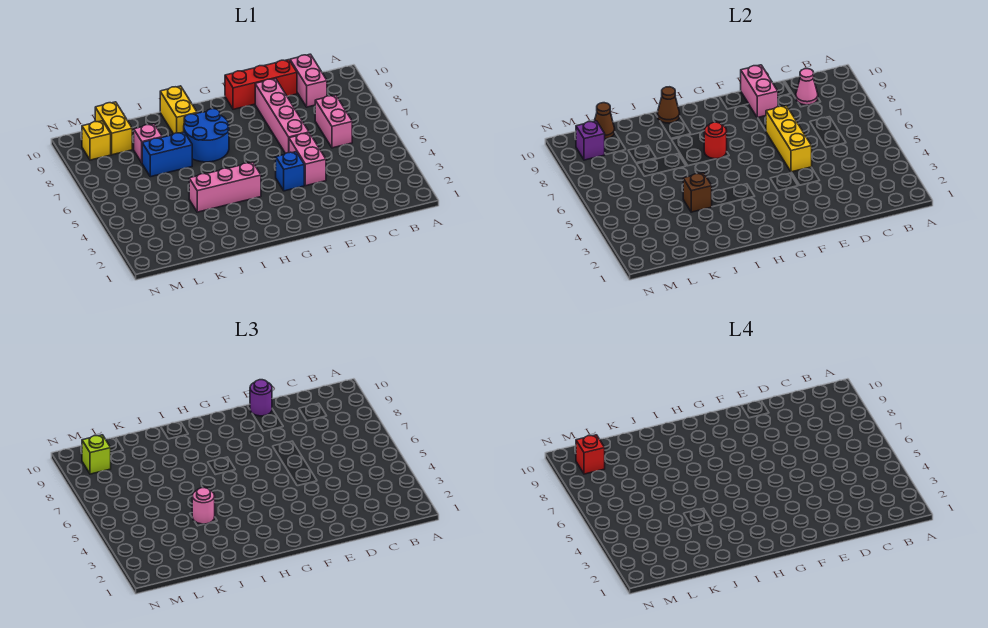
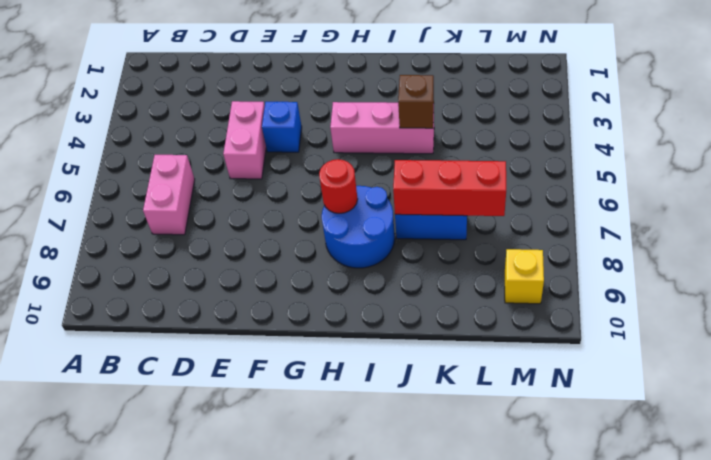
red 1x3 brick [393,160,506,216] -> red 1x3 brick moved to [225,60,297,109]
none -> pink 1x2 brick [290,54,327,107]
none -> pink 1x4 brick [255,78,309,153]
none -> yellow 1x2 brick [160,86,197,134]

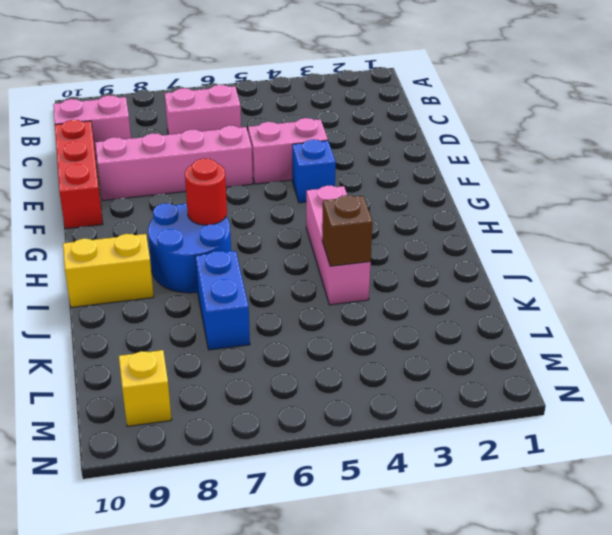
none -> pink 1x1 brick [134,124,162,163]
none -> yellow 1x2 brick [95,102,132,155]
none -> pink 1x1 cone [796,69,818,105]

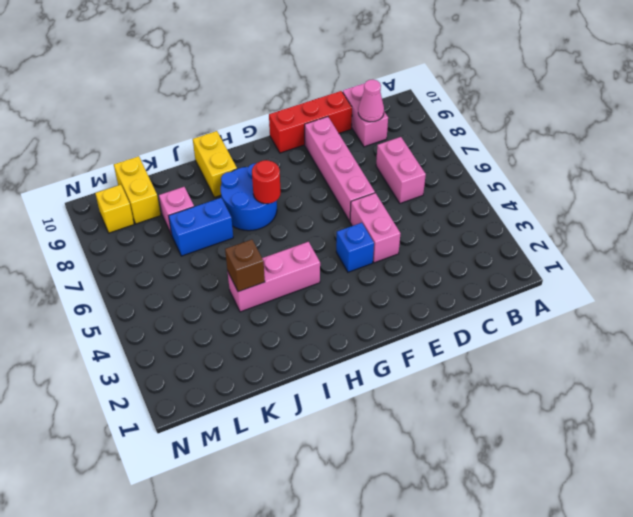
none -> yellow 1x3 brick [766,106,812,172]
none -> pink 1x2 brick [741,65,778,118]
none -> brown 1x1 cone [657,87,680,123]

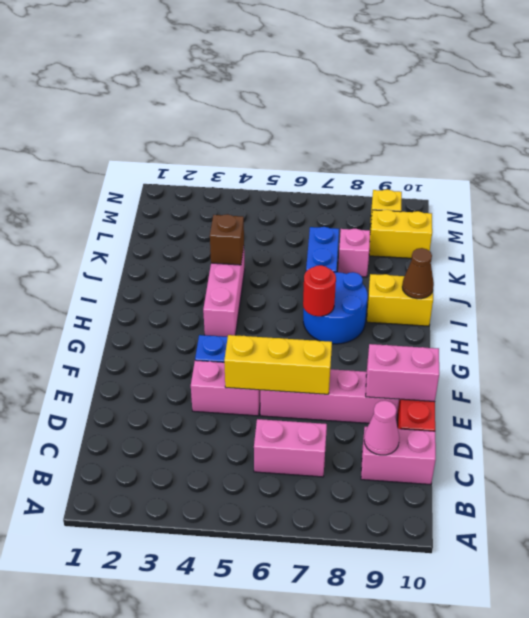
none -> brown 1x1 cone [595,103,615,139]
none -> purple 1x1 brick [576,121,605,160]
none -> purple 1x1 round brick [250,380,272,416]

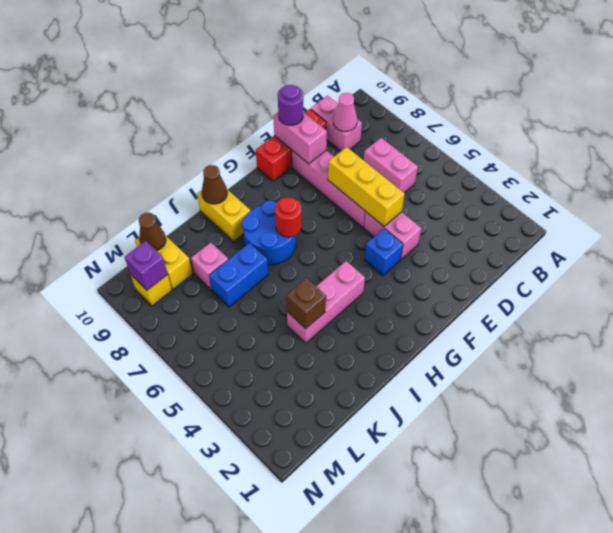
none -> pink 1x1 round brick [192,488,215,524]
none -> lime 1x1 brick [82,435,111,474]
none -> red 1x1 brick [576,435,605,474]

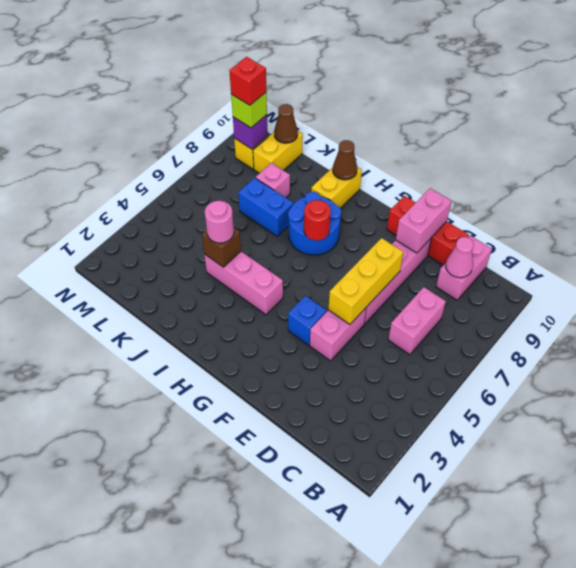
none -> purple 1x1 round brick [250,380,272,416]

